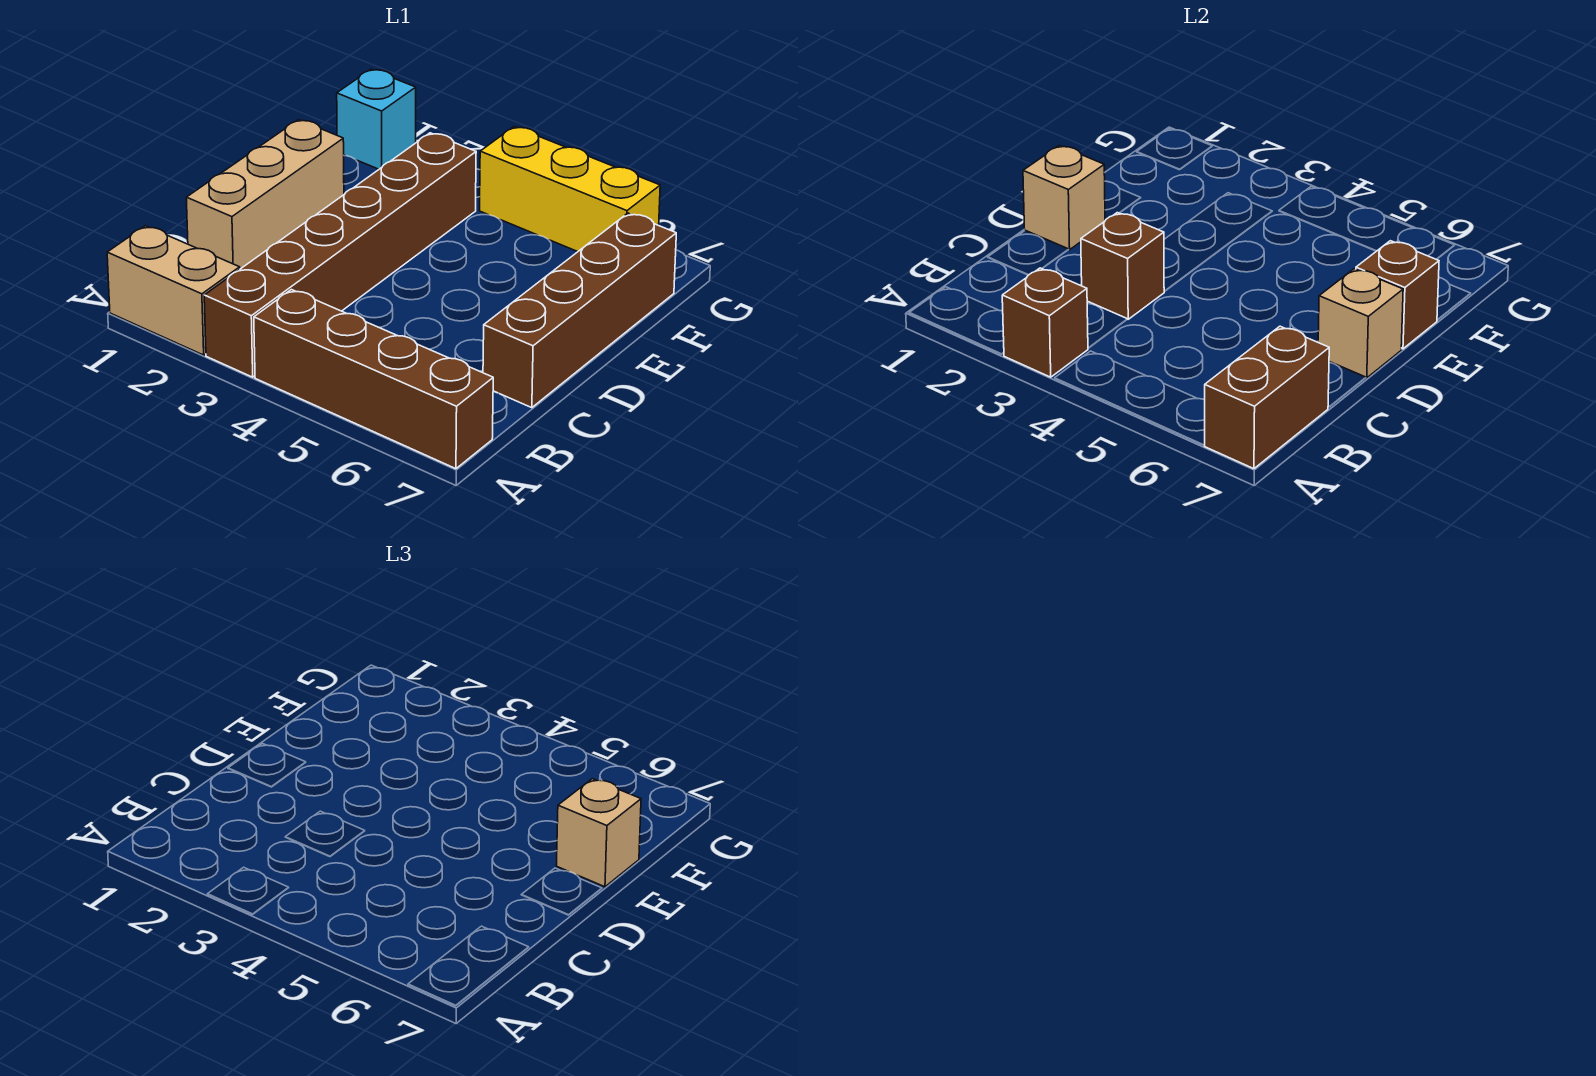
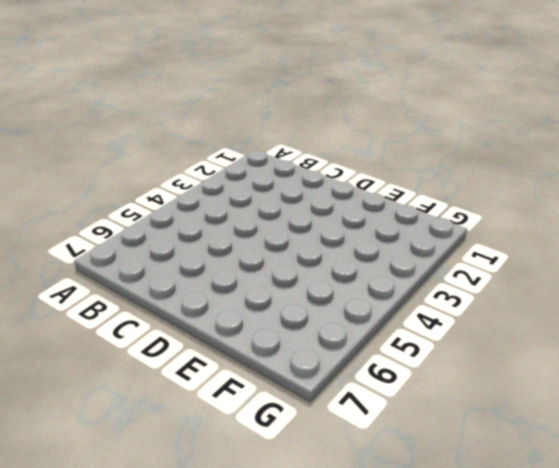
none -> tan 1x2 brick [107,226,240,355]
none -> brown 1x6 brick [204,133,476,377]
none -> brown 1x4 brick [254,290,493,469]

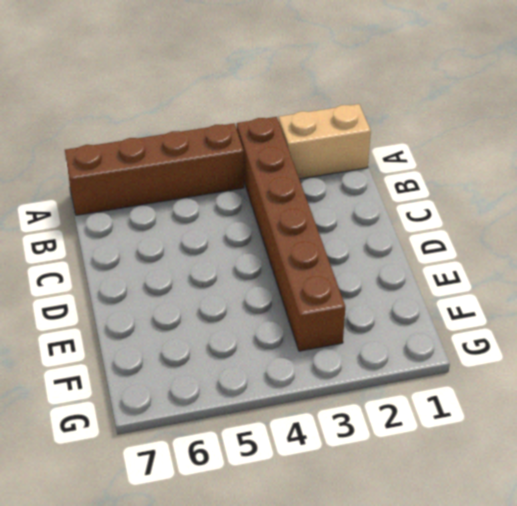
none -> tan 1x3 brick [186,120,344,269]
none -> brown 1x4 brick [483,213,676,408]
none -> cyan 1x1 brick [337,69,416,169]

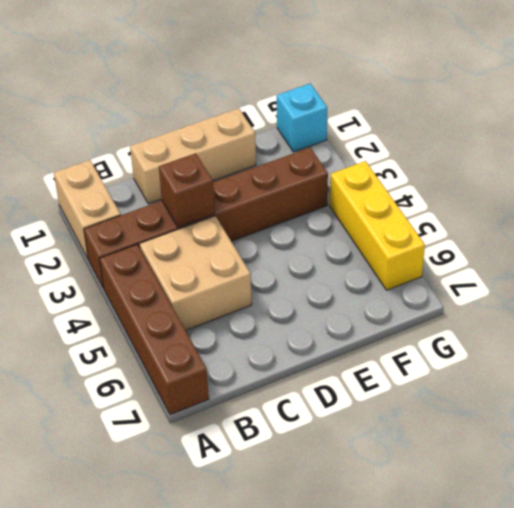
tan 2x2 brick [139,216,252,330] -> none
none -> brown 1x4 brick [483,213,676,408]
none -> brown 1x1 brick [1002,268,1088,377]
none -> brown 1x2 brick [1205,326,1329,469]

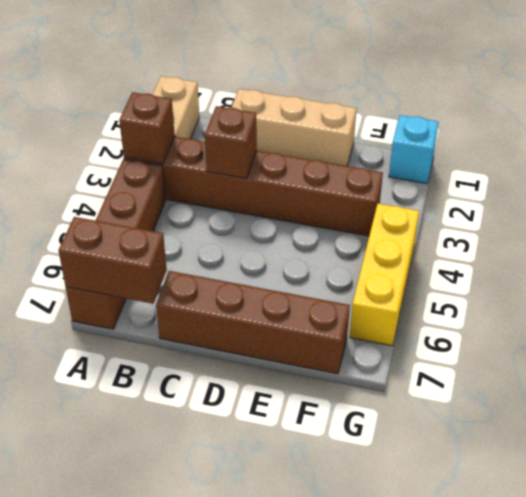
none -> tan 1x1 brick [1023,146,1105,250]
none -> tan 1x1 brick [1318,269,1403,378]
none -> brown 1x1 brick [1356,241,1439,349]

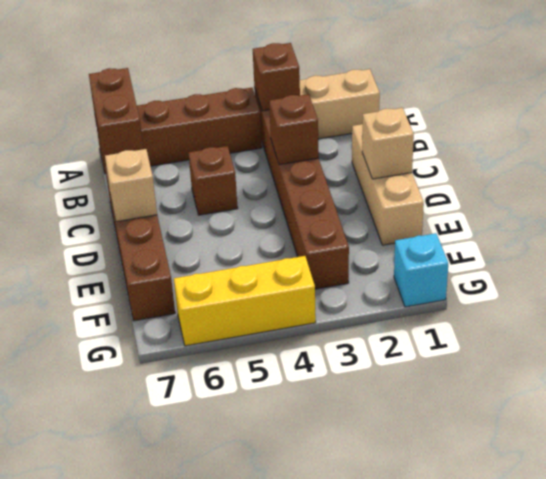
brown 1x1 brick [189,146,238,215] -> brown 1x1 brick moved to [1356,241,1439,349]
none -> tan 1x1 brick [556,779,641,887]

